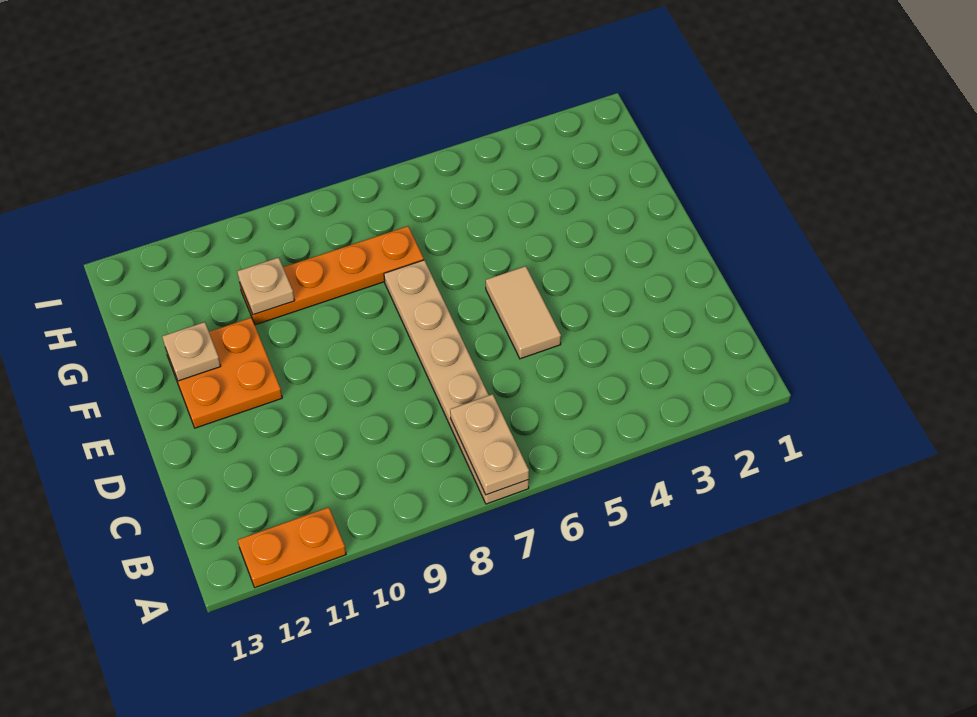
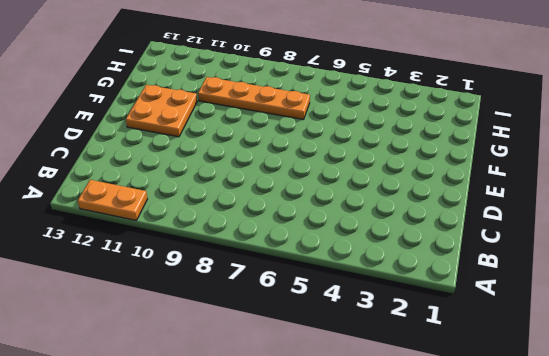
none -> tan 1x6 plate [384,260,529,504]
none -> tan 1x2 tile [486,266,561,359]

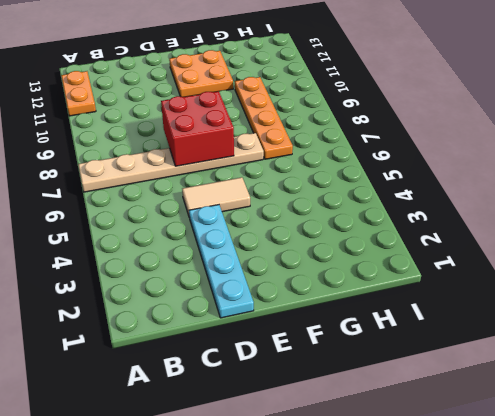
cyan 1x4 plate [189,205,254,318] -> none
red 2x2 brick [161,91,234,166] -> none
none -> tan 1x2 plate [450,394,529,495]
none -> tan 1x1 plate [162,322,221,381]

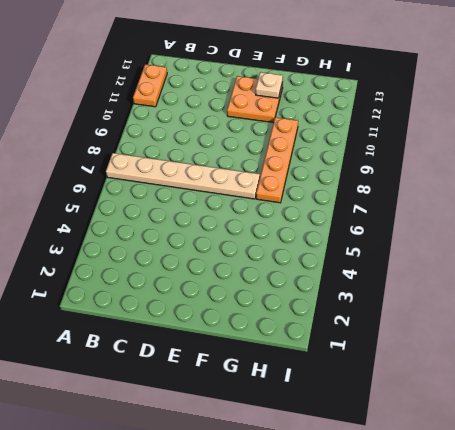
none -> tan 1x2 tile [486,266,561,359]
none -> tan 1x2 plate [450,394,529,495]

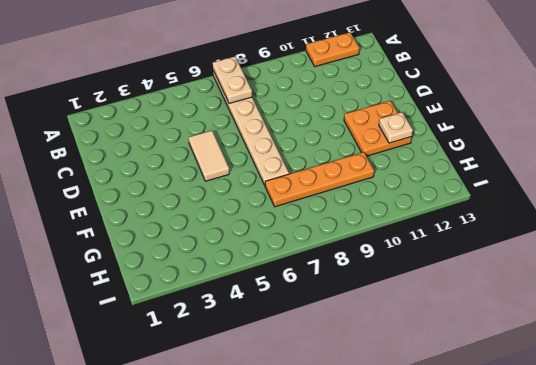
none -> tan 1x1 plate [237,258,295,315]

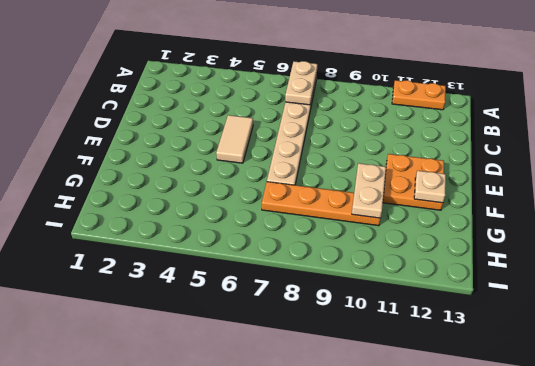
tan 1x2 plate [352,163,386,218] -> tan 1x1 plate [237,258,295,315]

